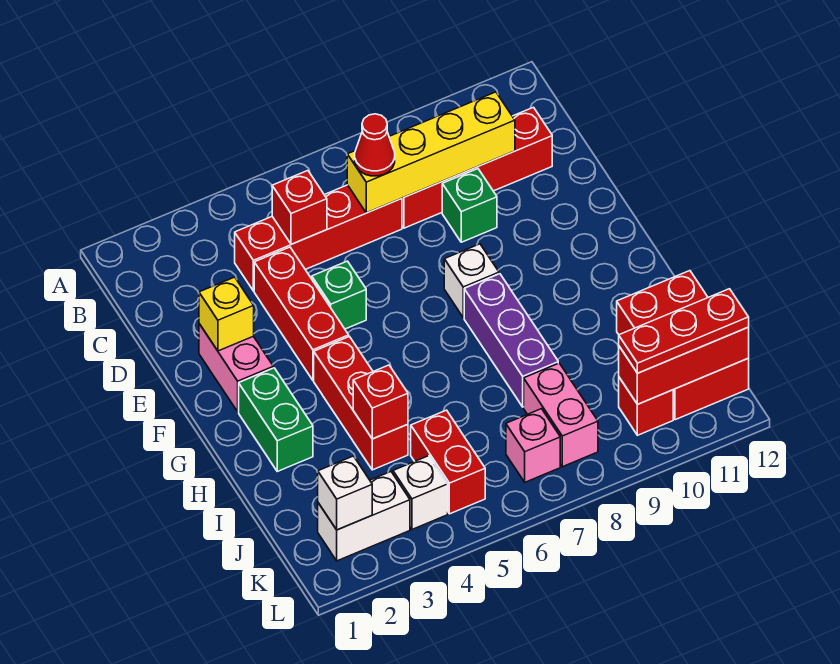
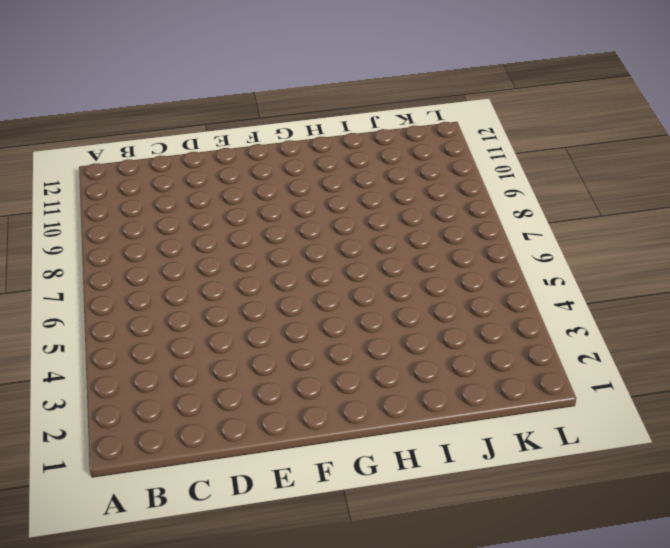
none -> red 1x4 brick [235,185,402,291]
none -> red 1x4 brick [402,107,552,228]
none -> red 1x3 brick [254,247,349,380]

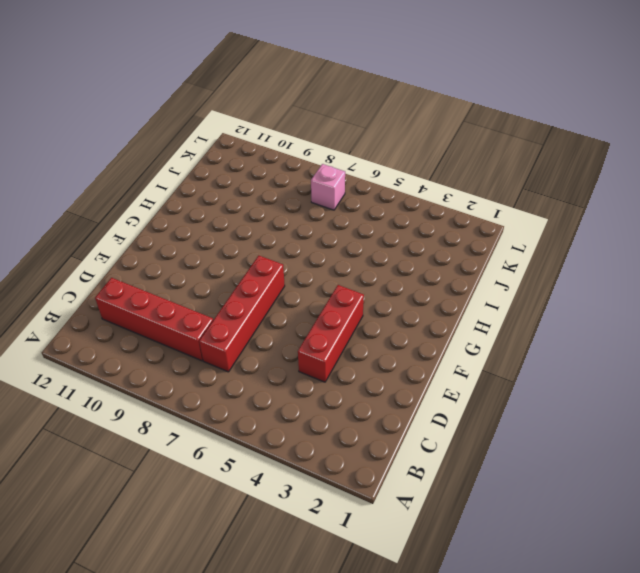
red 1x4 brick [199,256,285,372] -> red 1x4 brick turned to [235,185,402,291]
none -> green 1x1 brick [442,169,497,242]
none -> pink 1x2 brick [199,324,273,412]
none -> green 1x1 brick [312,261,366,329]

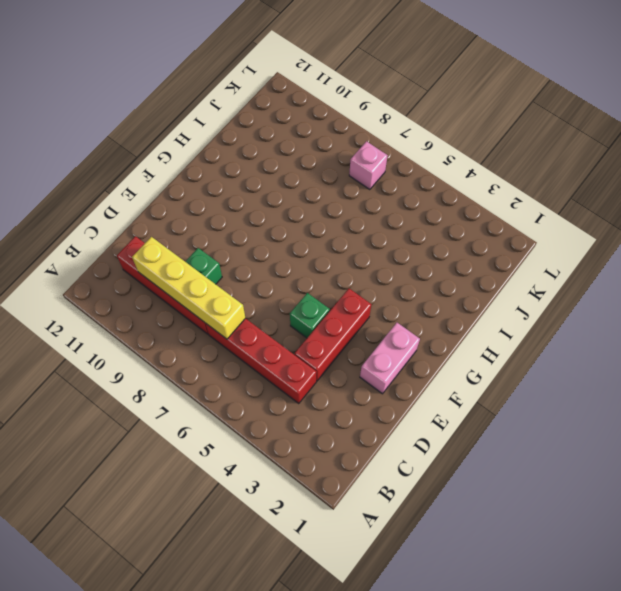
none -> white 1x1 brick [444,244,499,318]
none -> green 1x2 brick [239,368,313,471]
none -> red 1x3 brick [314,337,408,470]

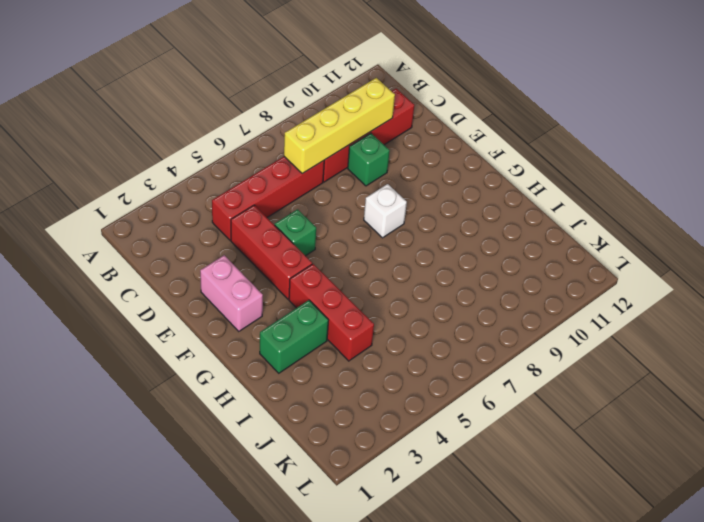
green 1x2 brick [260,300,329,373] -> green 1x2 brick turned to [239,368,313,471]
none -> purple 1x3 brick [464,274,558,407]
none -> red 2x3 brick [617,271,749,420]
none -> red 1x2 brick [411,410,485,514]

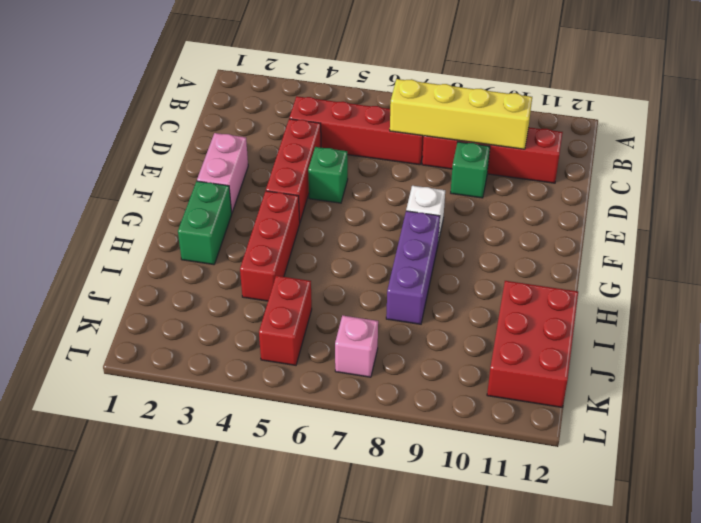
none -> pink 1x2 brick [524,363,598,467]
none -> white 1x2 brick [318,472,410,561]
none -> white 1x1 brick [393,456,448,529]

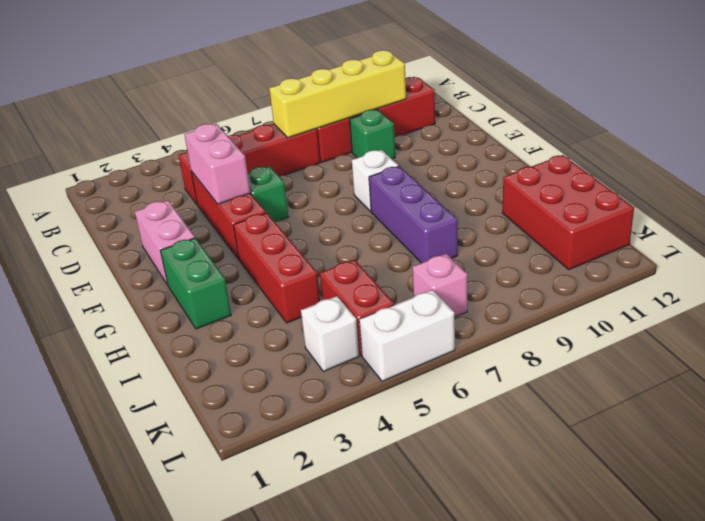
pink 1x2 brick [184,124,250,204] -> pink 1x2 brick moved to [524,363,598,467]
white 1x2 brick [359,290,455,381] -> white 1x2 brick moved to [318,472,410,561]
none -> red 1x1 brick [619,378,673,435]
none -> red 1x1 brick [272,171,327,244]
none -> yellow 1x1 brick [199,277,254,351]

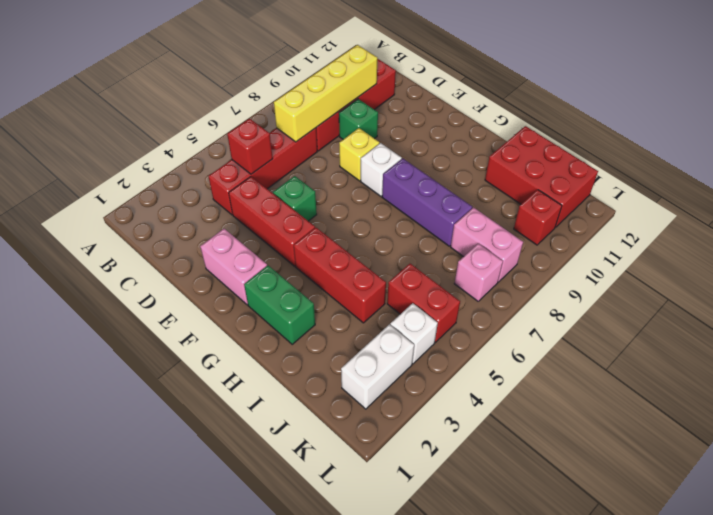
yellow 1x1 brick [339,128,379,181] -> yellow 1x1 brick moved to [199,277,254,351]
none -> red 1x1 brick [353,365,408,439]
none -> white 1x1 brick [318,456,372,530]
none -> red 1x3 brick [619,327,749,404]

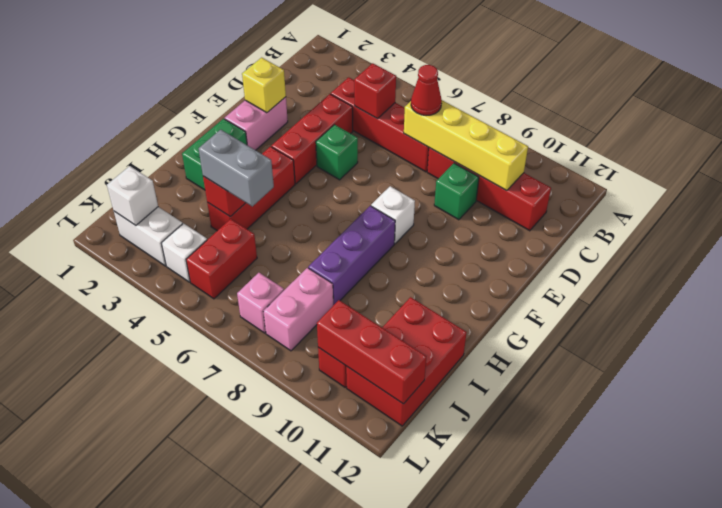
grey 1x2 brick [199,130,274,206] -> none
none -> red 1x3 plate [619,289,749,373]

